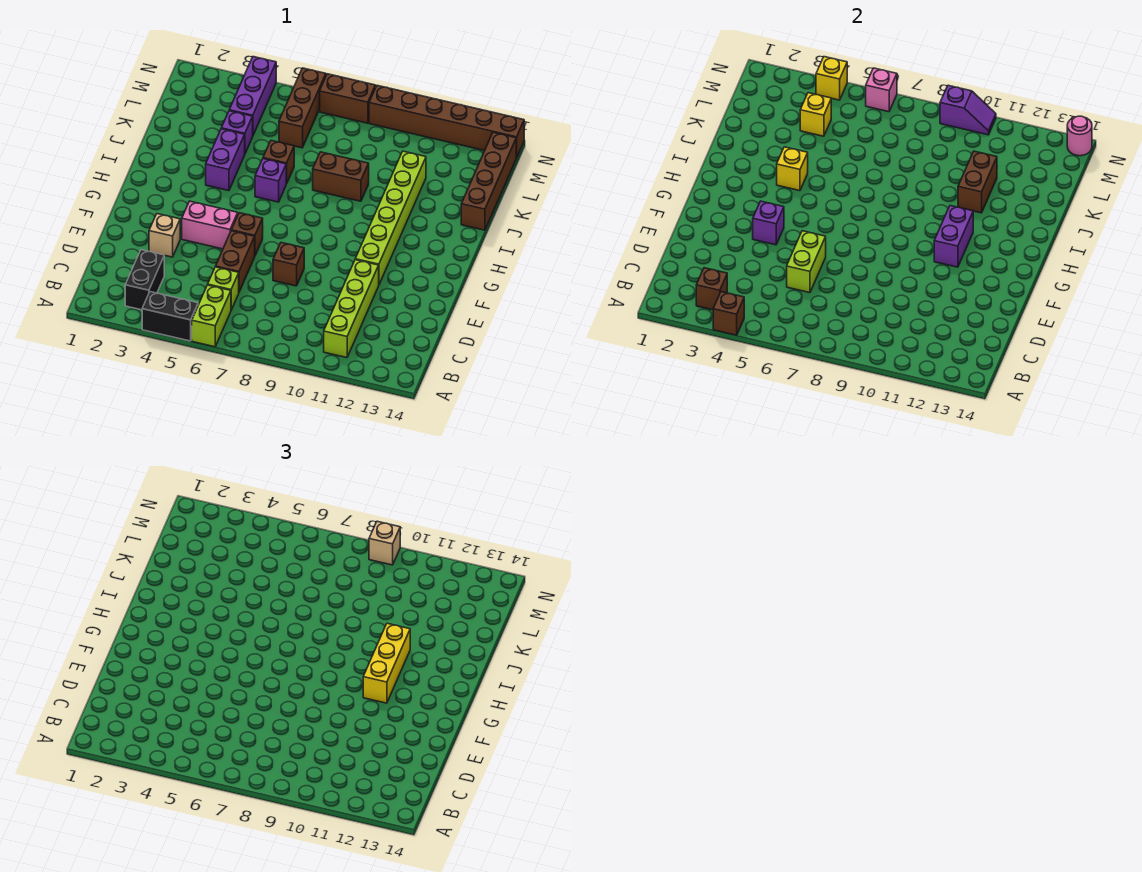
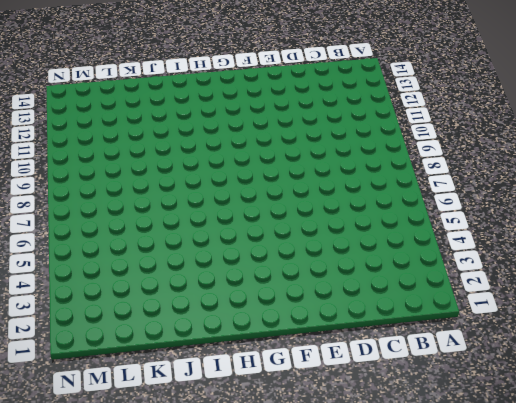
none -> black 1x2 brick [142,292,198,341]
none -> lime 1x2 brick [192,285,231,347]
none -> black 1x2 brick [125,250,164,310]
none -> lime 1x4 brick [324,260,379,358]

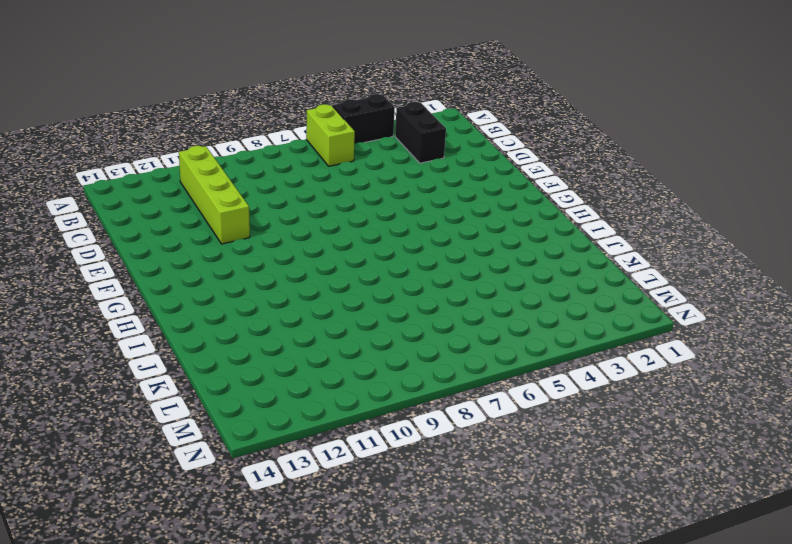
none -> lime 1x1 brick [208,267,239,310]
none -> brown 1x2 brick [216,231,255,292]
none -> tan 1x1 brick [149,214,180,257]
none -> brown 1x1 brick [273,243,304,286]

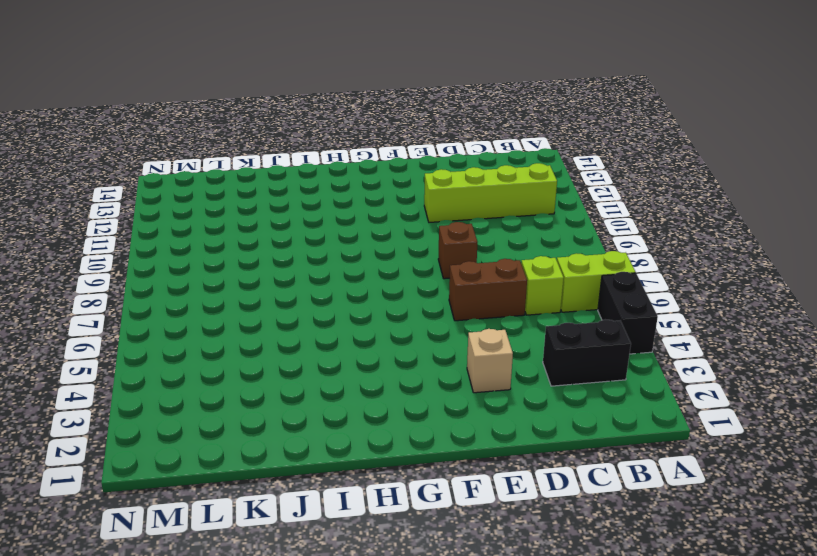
none -> pink 1x2 brick [182,201,238,249]
none -> brown 1x1 brick [231,213,263,255]
none -> lime 1x6 brick [355,151,426,284]
none -> purple 1x2 brick [206,129,245,191]

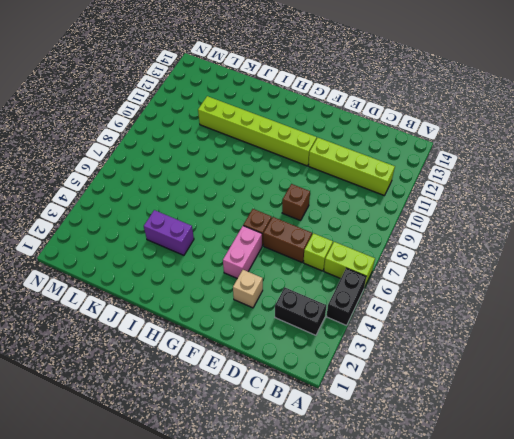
none -> purple 1x1 brick [255,159,286,202]
none -> brown 1x1 brick [263,141,294,184]
none -> brown 1x2 brick [313,152,369,201]
none -> brown 1x4 brick [461,132,516,230]

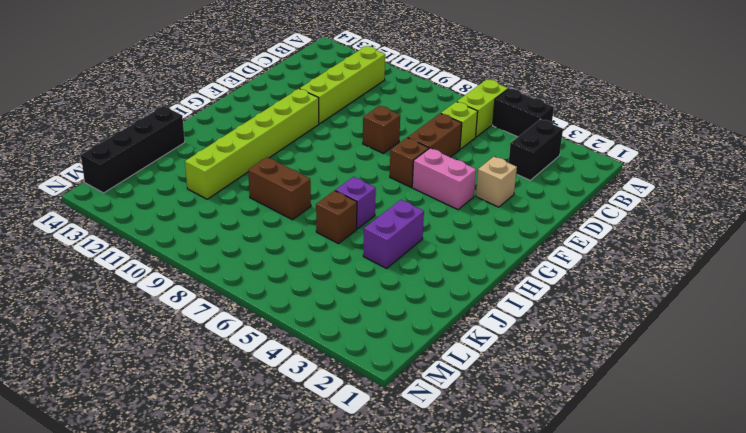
black 1x4 brick [81,106,185,193] -> brown 1x4 brick [461,132,516,230]
none -> purple 1x1 brick [221,111,253,153]
none -> purple 1x3 brick [229,57,276,135]
none -> brown 1x3 brick [279,68,326,148]
none -> brown 1x2 brick [320,74,375,123]

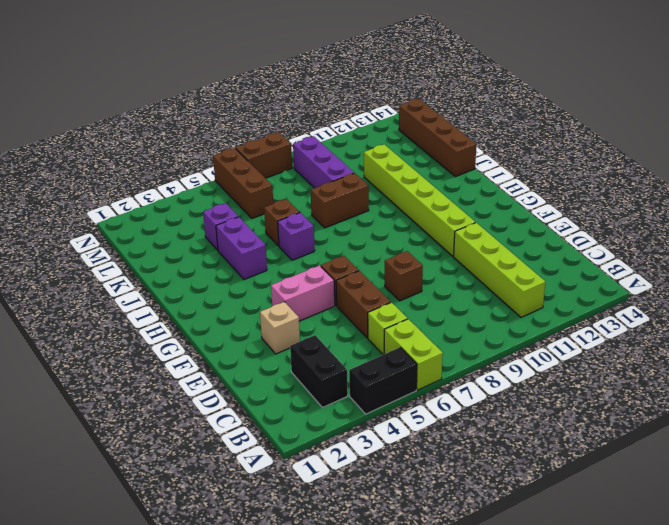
purple 1x3 brick [293,136,354,188] -> purple 1x3 brick moved to [229,57,276,135]
none -> brown 1x6 brick [369,85,524,158]
none -> brown 1x1 brick [713,292,744,335]
none -> brown 1x1 brick [696,268,727,310]
none -> lime 1x2 brick [787,231,826,293]

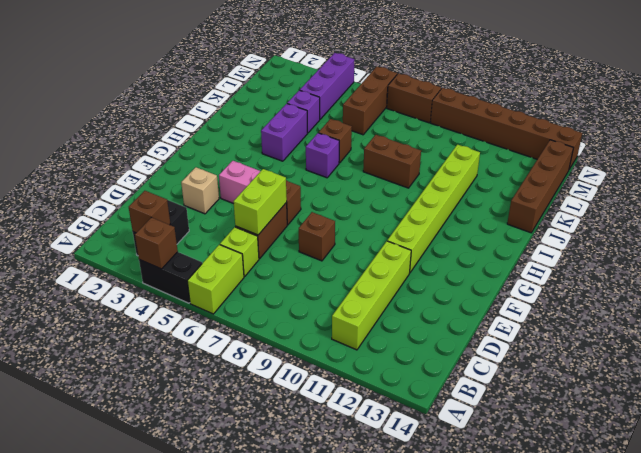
none -> purple 1x1 brick [753,201,784,245]
none -> purple 1x2 brick [934,206,973,267]
none -> yellow 1x1 brick [777,147,808,191]
none -> brown 1x2 brick [958,151,997,213]

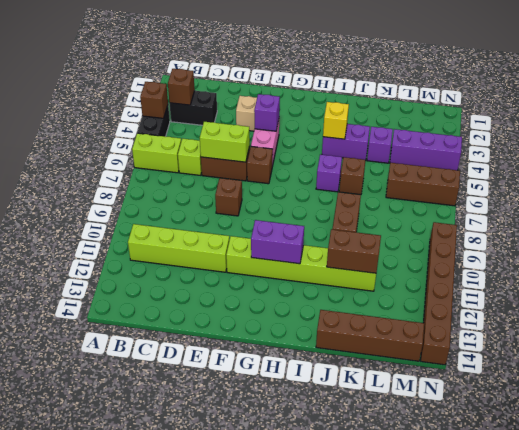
none -> brown 1x2 brick [320,74,375,123]
none -> yellow 1x1 brick [800,93,831,136]
none -> yellow 1x1 brick [816,57,847,100]
none -> pink 1x1 brick [866,68,897,112]

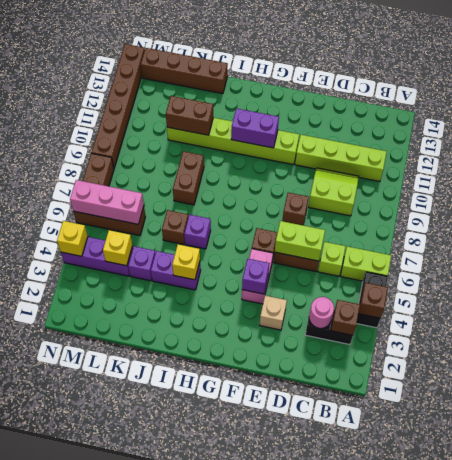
pink 1x1 round brick [309,297,334,328] -> pink 1x1 round brick moved to [1067,116,1092,156]
lime 2x2 slope [308,168,359,216] -> none
pink 1x3 brick [70,180,144,224] -> pink 1x1 brick [866,68,897,112]
none -> purple 1x2 slope [940,85,996,135]
none -> yellow 1x3 brick [363,623,410,703]
none -> tan 1x1 brick [369,521,400,565]

